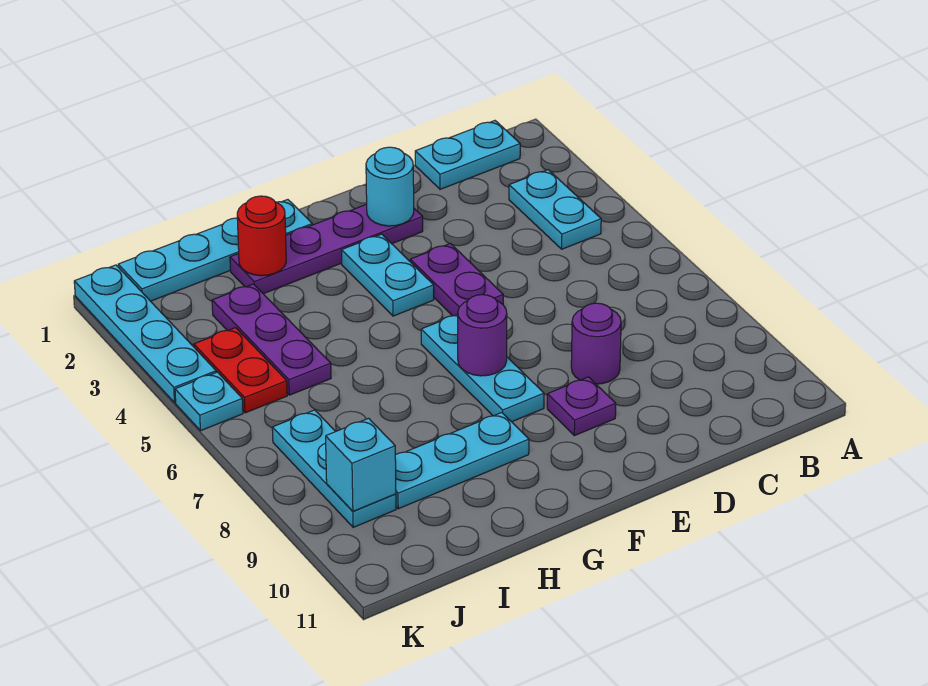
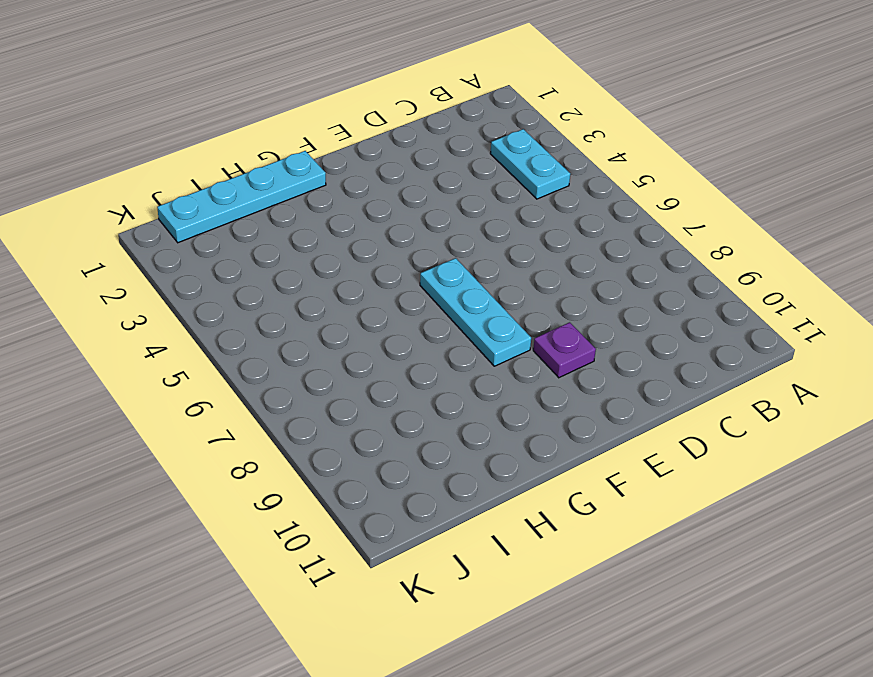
none -> cyan 1x2 plate [415,121,520,189]
none -> purple 1x1 round brick [571,303,621,384]
none -> purple 1x4 plate [230,204,423,294]

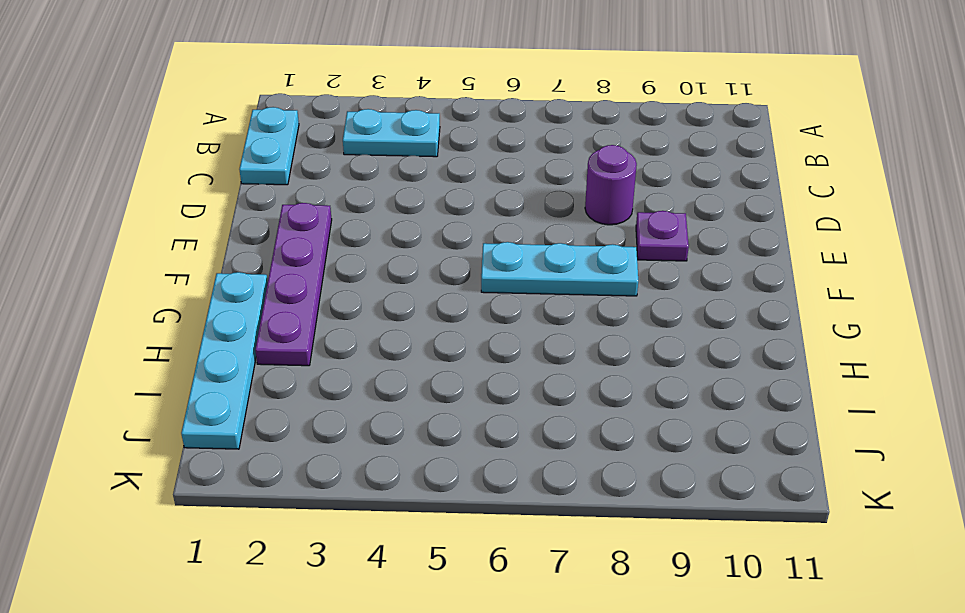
none -> purple 1x2 plate [410,244,503,316]
none -> cyan 1x2 plate [341,234,434,316]
none -> cyan 1x3 plate [395,413,529,509]

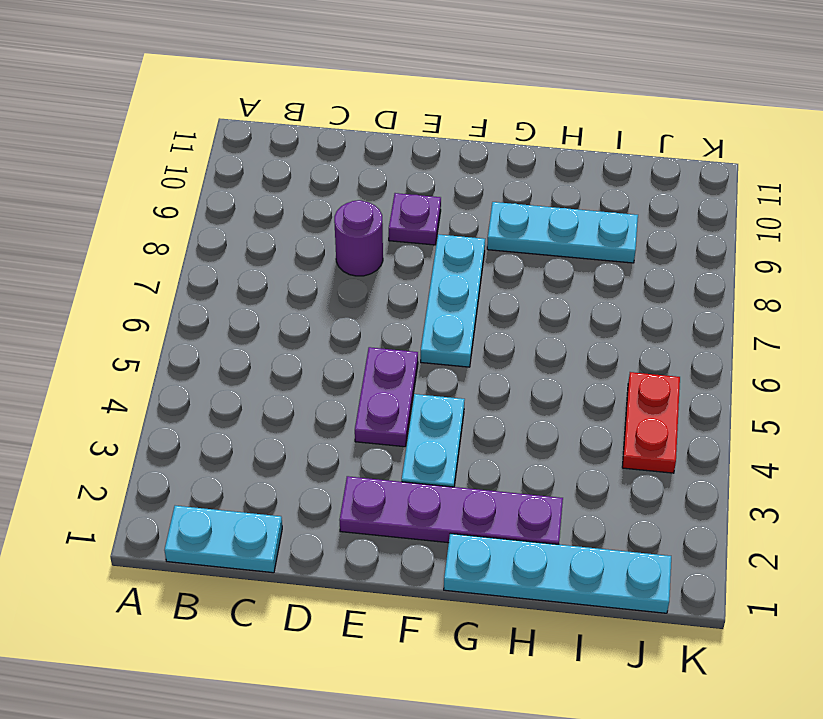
none -> cyan 1x2 plate [509,170,601,249]
none -> purple 1x3 plate [212,284,331,395]
none -> cyan 1x3 plate [272,410,396,527]

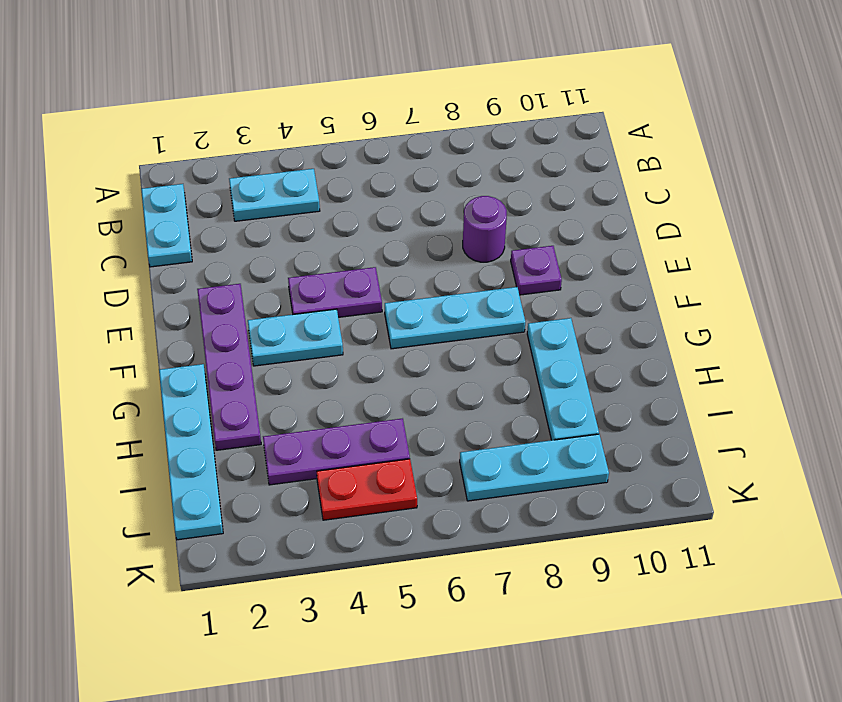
none -> cyan 1x4 plate [74,265,216,403]
none -> cyan 1x1 plate [175,372,243,431]
none -> cyan 1x1 round brick [366,147,414,226]

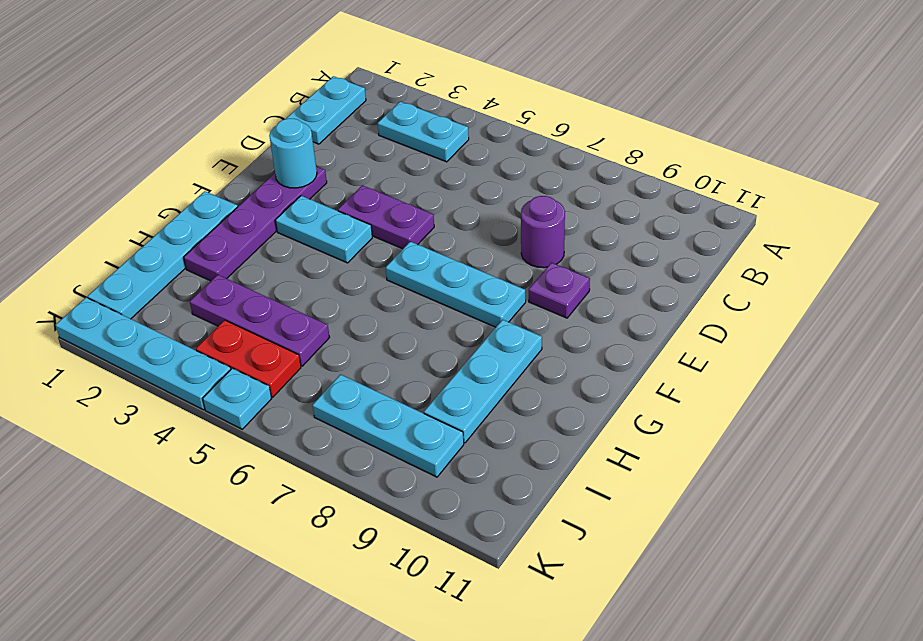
none -> purple 1x1 round brick [458,295,507,376]
none -> red 1x1 round brick [237,196,286,276]
none -> cyan 1x1 brick [326,418,396,511]

